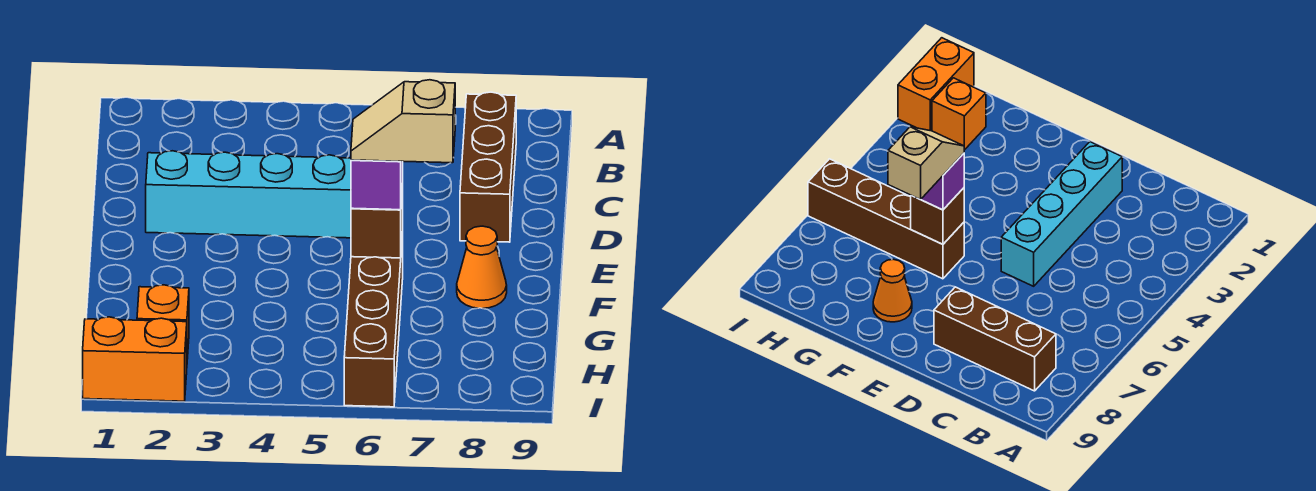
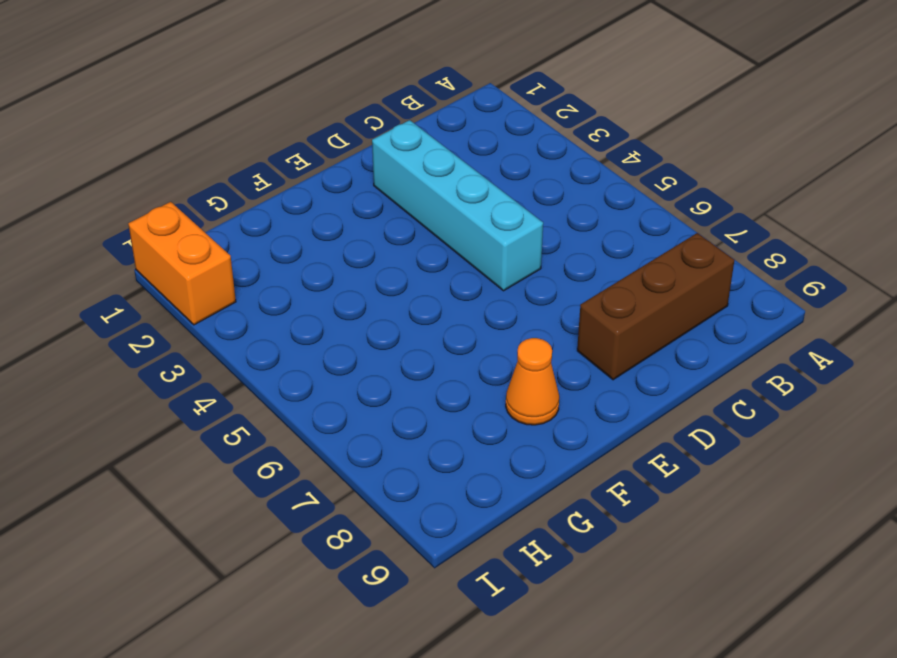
none -> brown 1x4 brick [344,232,403,407]
none -> orange 1x1 brick [137,285,189,359]

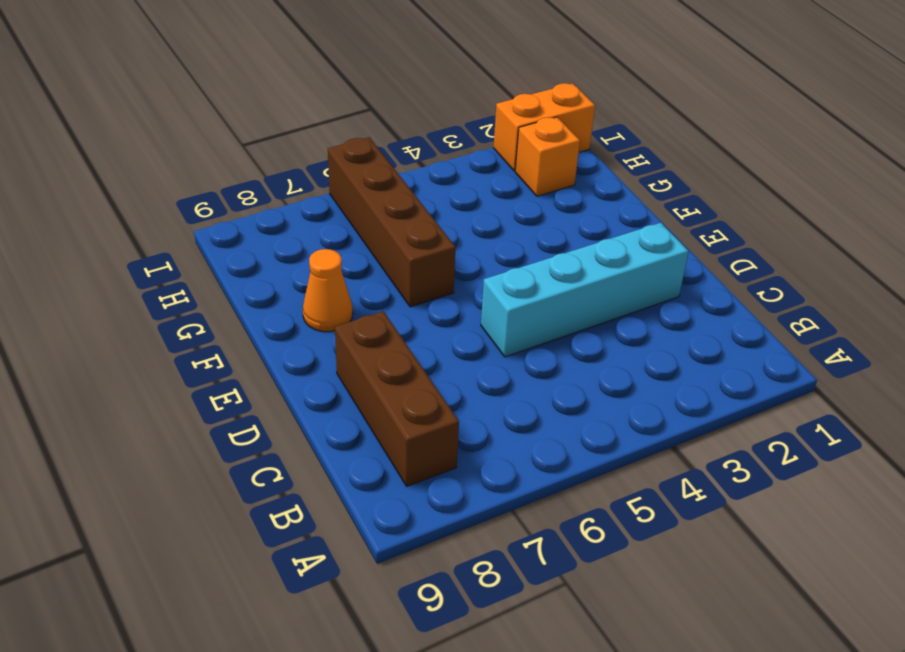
none -> brown 1x1 brick [351,184,403,258]
none -> purple 1x1 brick [351,160,403,210]

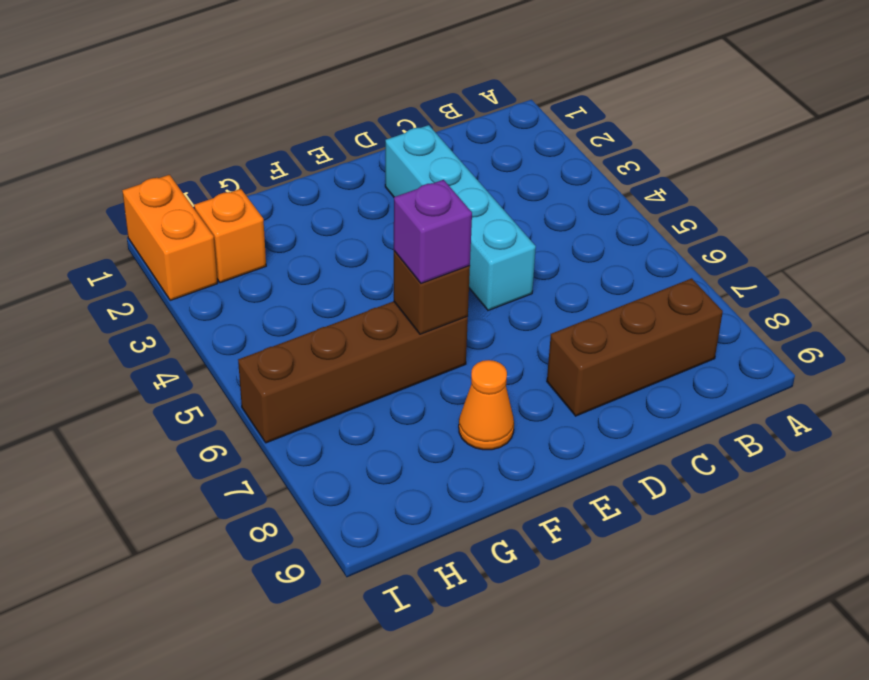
none -> tan 1x2 slope [351,80,455,163]

